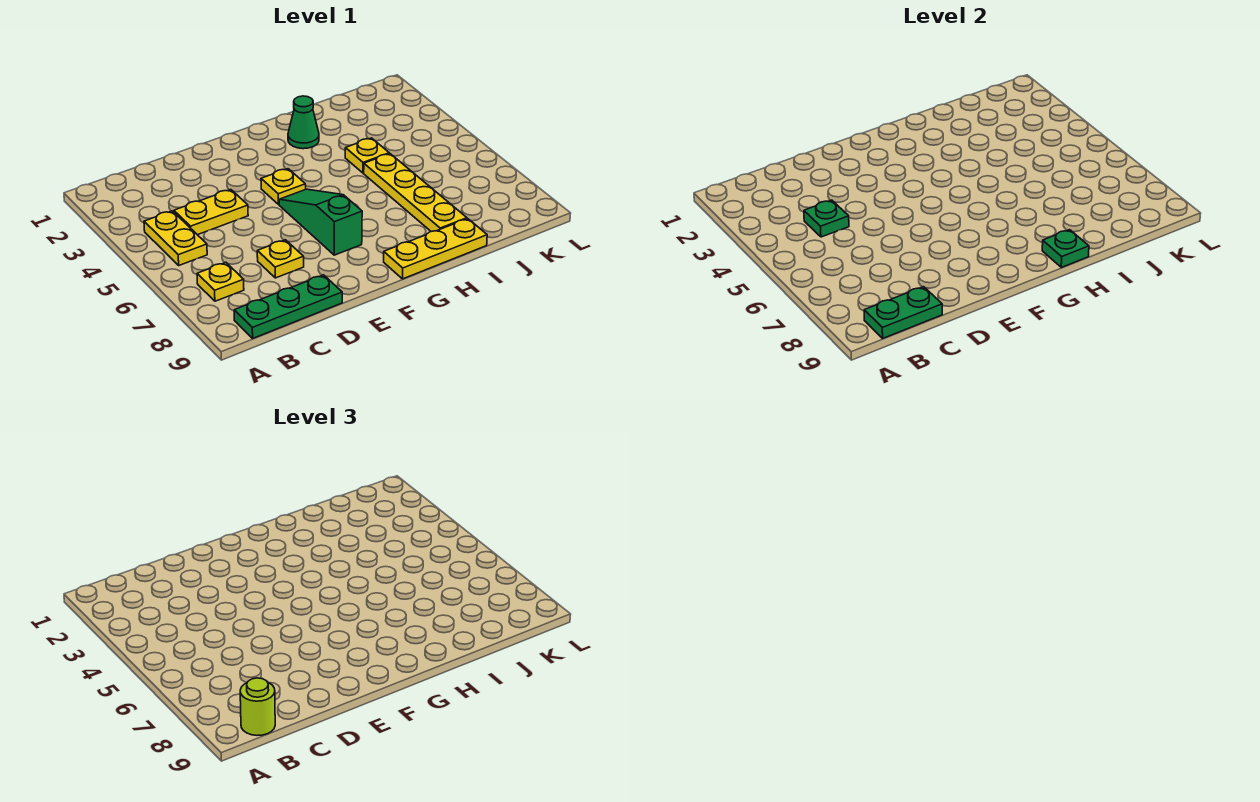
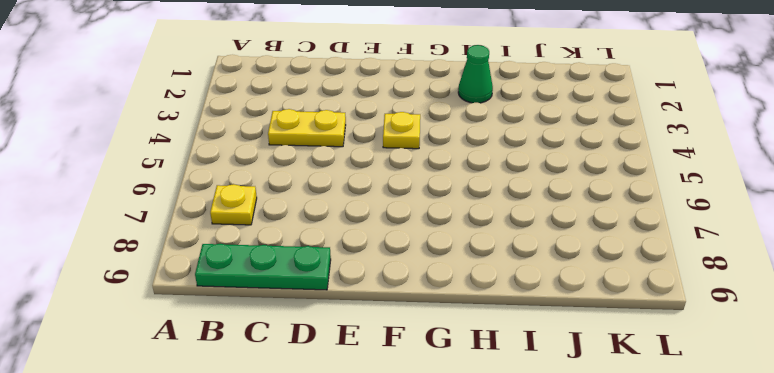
none -> yellow 1x2 plate [144,211,207,265]
none -> yellow 1x1 plate [257,240,304,278]
none -> green 1x3 slope [279,189,362,255]

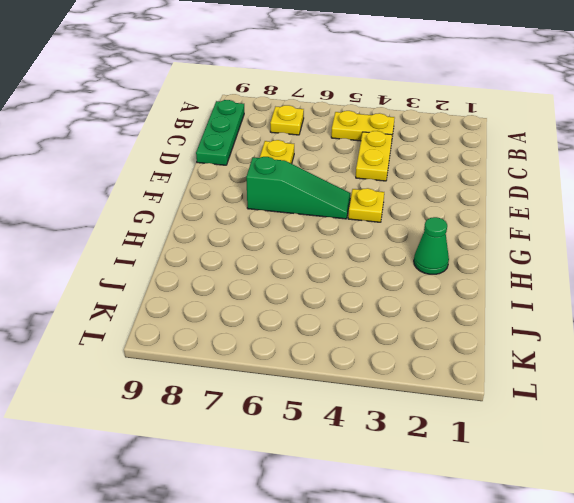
none -> yellow 1x3 plate [384,219,487,279]
none -> yellow 1x1 plate [345,138,389,173]
none -> yellow 1x4 plate [364,154,467,232]

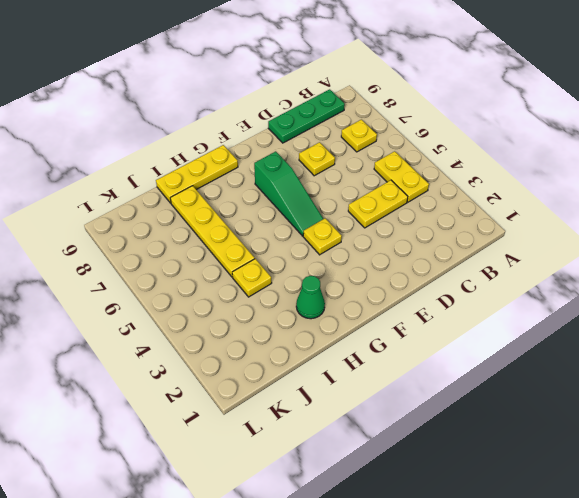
none -> green 1x2 plate [864,287,942,338]
none -> green 1x1 plate [804,200,849,237]
none -> green 1x1 plate [1042,230,1089,267]

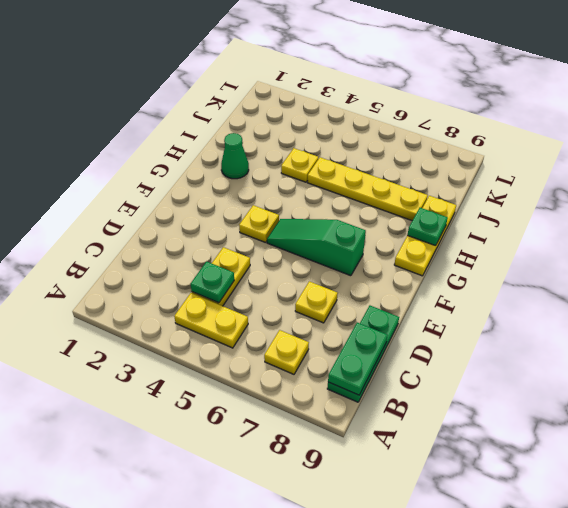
none -> lime 1x1 round brick [240,678,275,735]

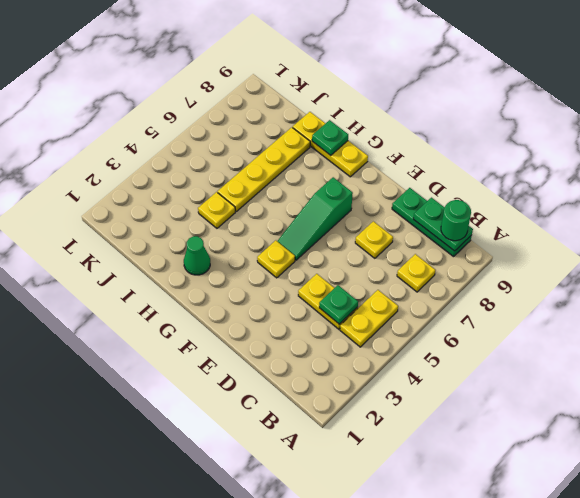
green 1x1 round brick [441,200,471,241] -> lime 1x1 round brick [240,678,275,735]

